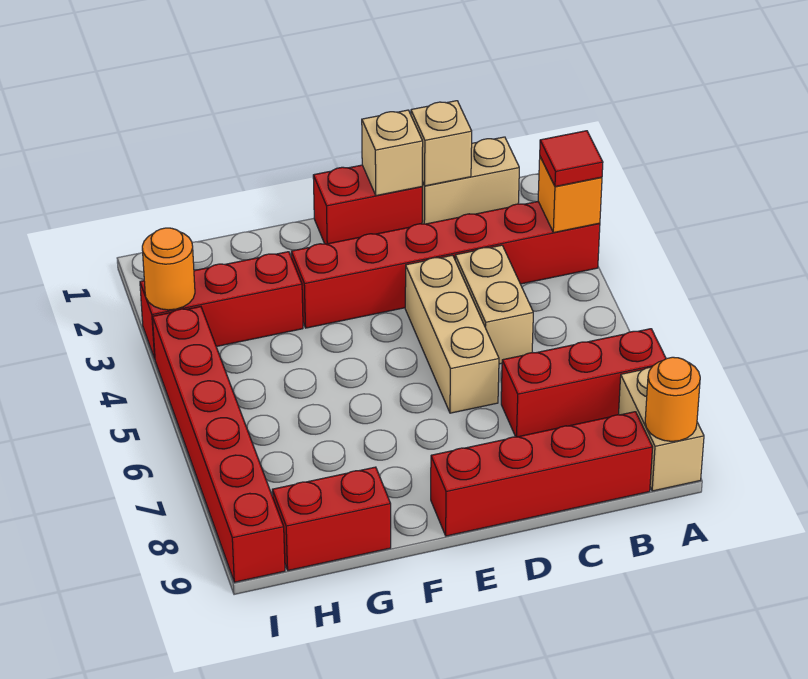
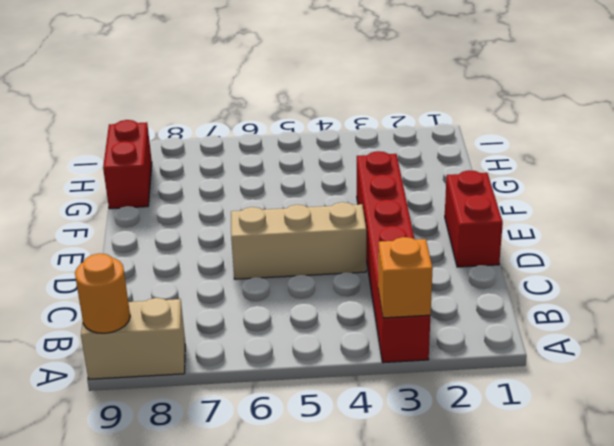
none -> red 1x3 brick [501,329,666,437]
none -> tan 1x2 brick [422,137,519,224]
none -> red 1x4 brick [431,412,653,536]

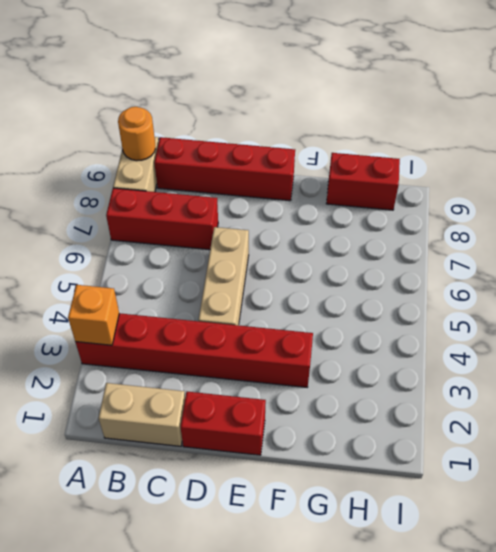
none -> tan 1x2 brick [455,245,533,364]
none -> red 1x3 brick [140,252,303,359]
none -> red 1x6 brick [153,307,285,582]

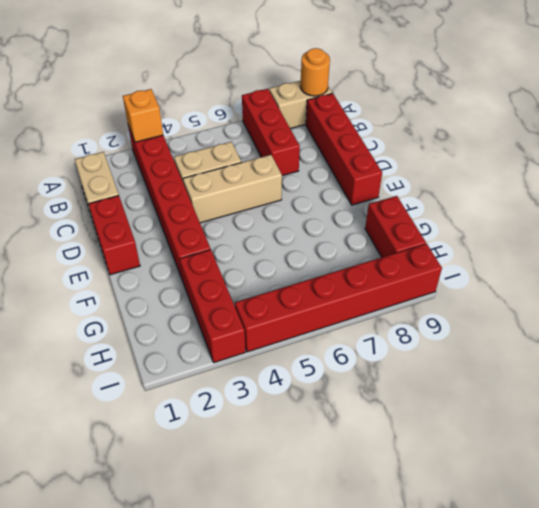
none -> tan 1x1 brick [411,101,472,186]
none -> tan 1x1 brick [362,110,423,196]
none -> orange 1x1 round brick [142,228,195,310]

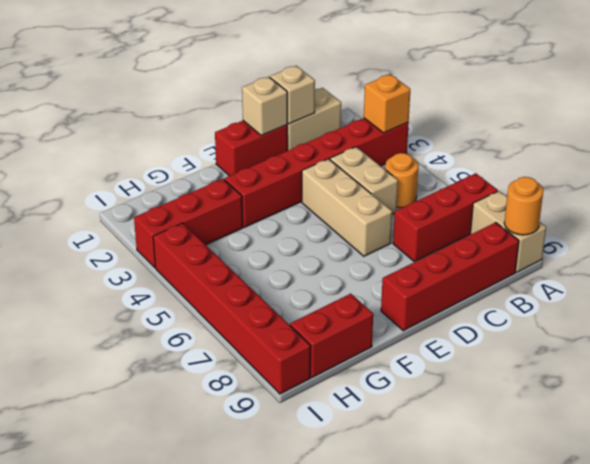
orange 1x1 round brick [385,153,418,208] -> orange 1x1 round brick moved to [142,228,195,310]
none -> red 1x1 tile [540,131,603,187]

